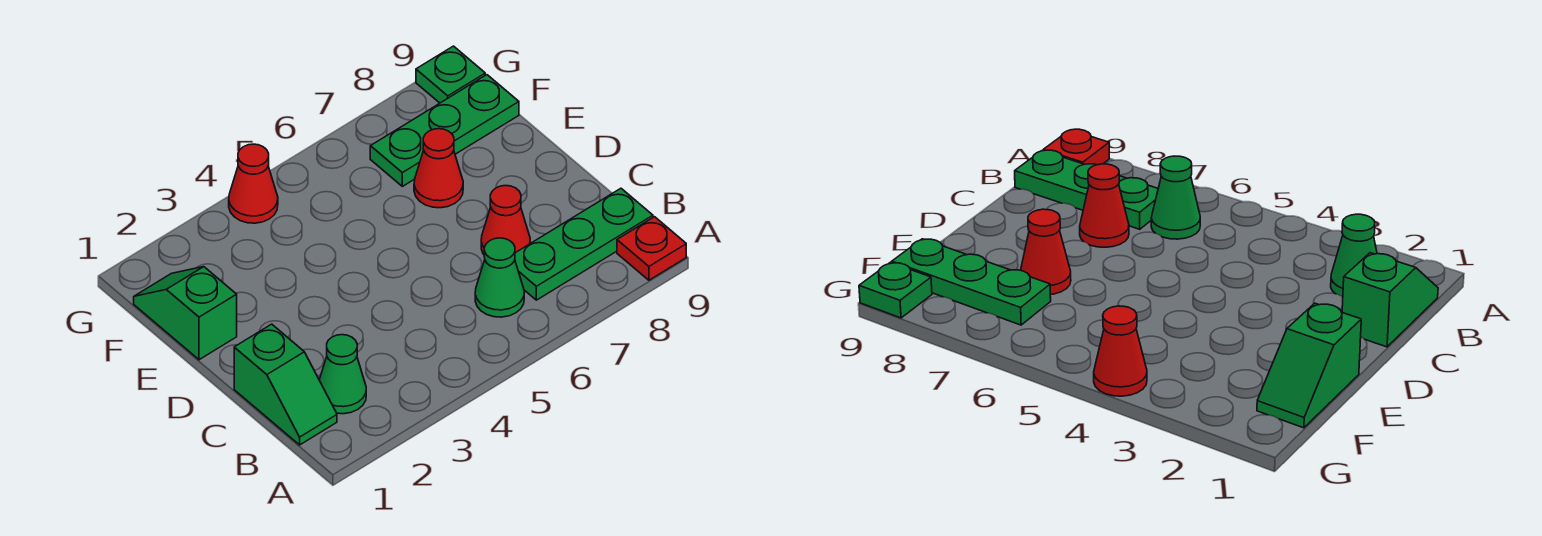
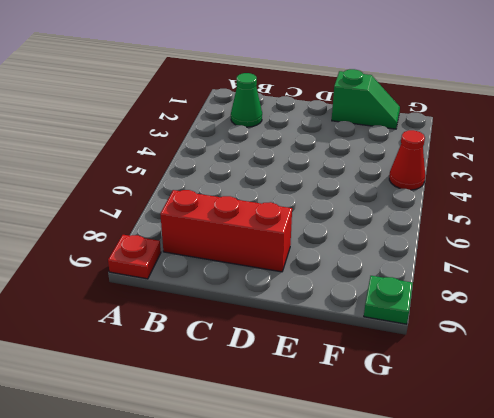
red 1x3 brick [160,190,292,272] -> green 1x3 plate [515,188,653,300]
none -> green 1x2 slope [234,324,337,445]
none -> green 1x1 cone [475,238,524,317]

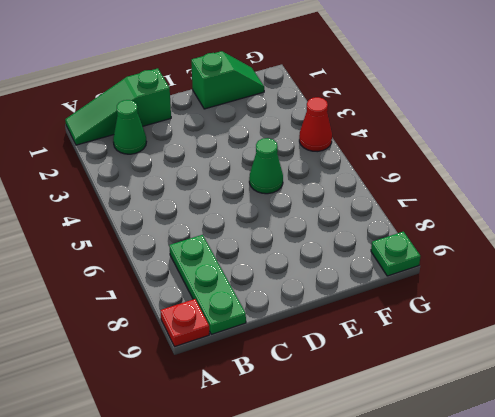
green 1x3 slope [65,68,171,145] -> green 1x2 slope [234,324,337,445]
green 1x1 cone [249,138,283,194] -> green 1x1 cone moved to [475,238,524,317]
none -> red 1x1 cone [481,185,530,254]
none -> red 1x1 cone [414,129,463,208]

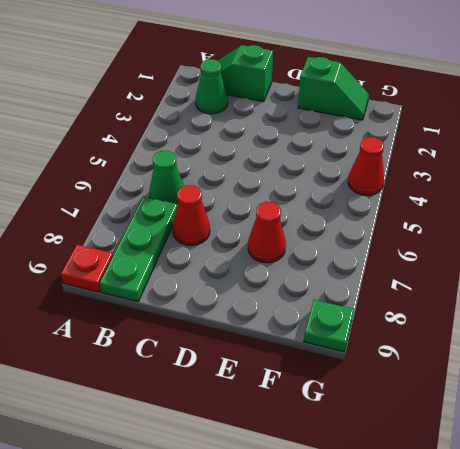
none -> green 1x3 plate [370,75,519,186]

